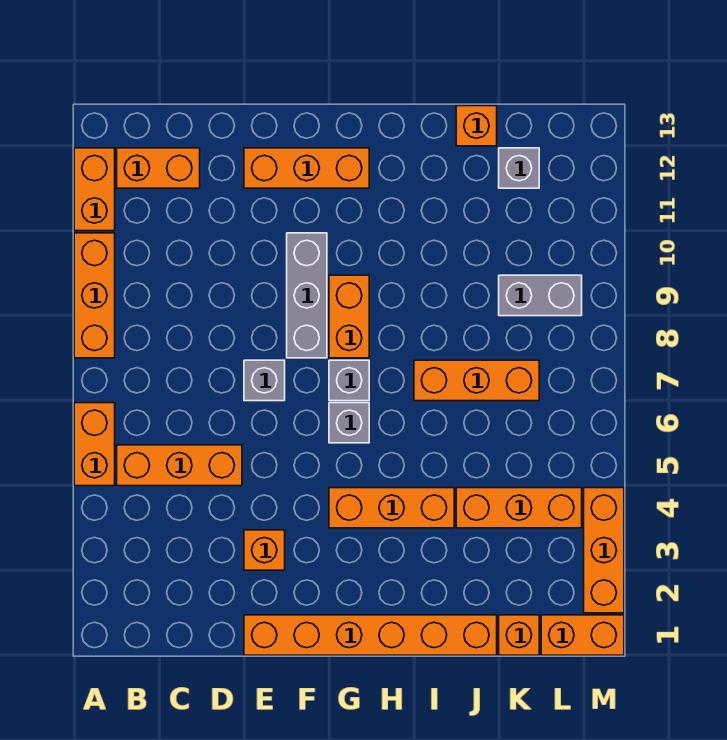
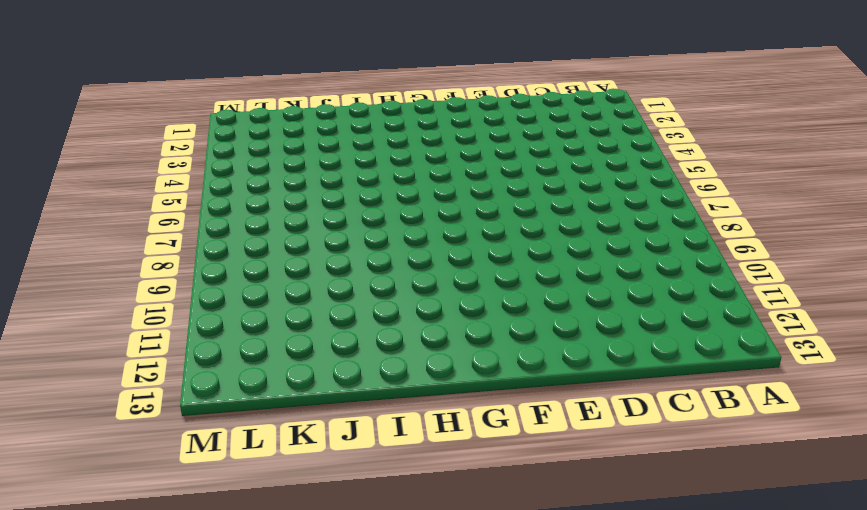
none -> orange 1x2 brick [74,403,115,486]
none -> orange 1x3 brick [74,233,115,358]
none -> orange 1x2 brick [74,148,115,231]

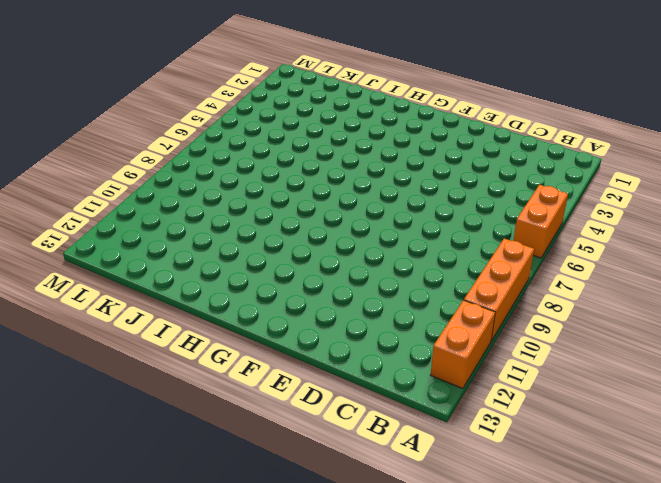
none -> orange 1x3 brick [117,445,242,486]
none -> orange 1x2 brick [117,148,200,188]
none -> orange 1x6 brick [244,615,497,655]

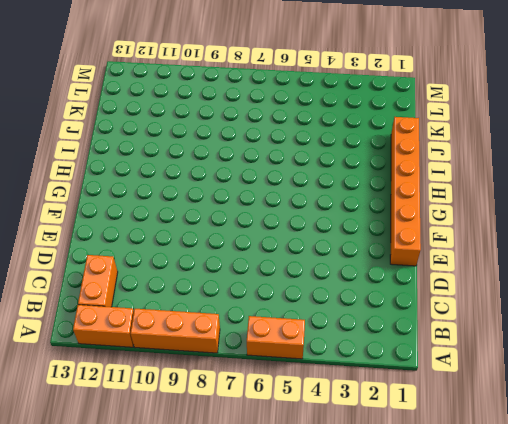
none -> orange 1x3 brick [117,445,242,486]
none -> orange 1x1 brick [244,530,285,570]
none -> grey 1x1 brick [244,360,285,401]

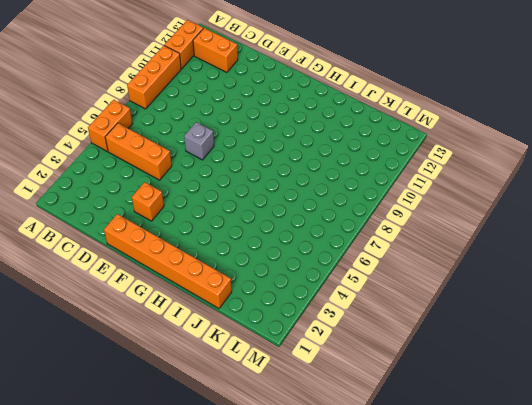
none -> orange 1x3 brick [244,148,369,188]
none -> grey 1x3 brick [287,233,327,358]
none -> orange 1x3 brick [329,488,454,528]

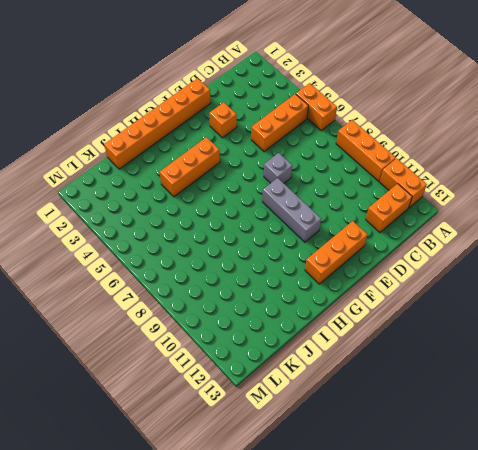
none -> grey 1x1 brick [329,403,369,443]
none -> grey 1x1 brick [329,360,369,401]
none -> orange 1x2 brick [329,275,369,358]

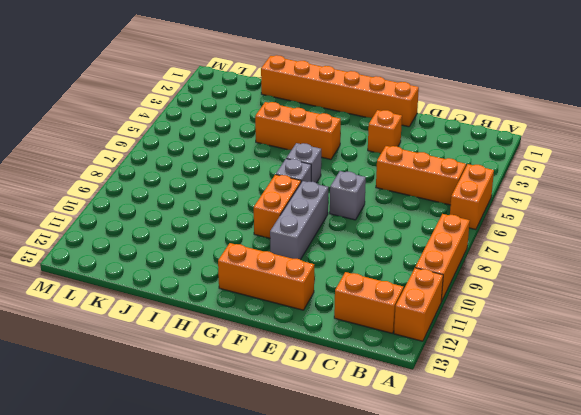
none -> orange 1x3 brick [414,360,539,401]
none -> orange 1x3 brick [456,488,582,528]
none -> orange 1x1 brick [456,106,497,146]

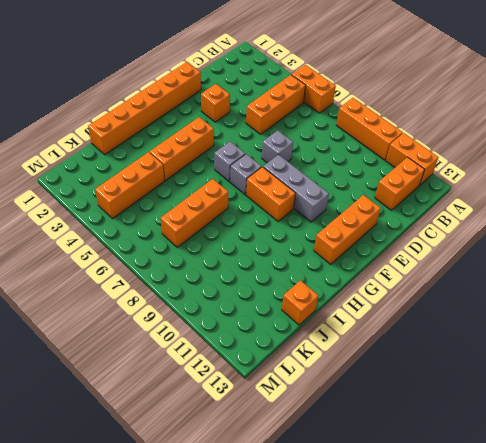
none -> orange 1x1 brick [499,615,539,655]
none -> grey 1x2 brick [499,275,582,316]
none -> grey 1x1 brick [499,148,539,188]

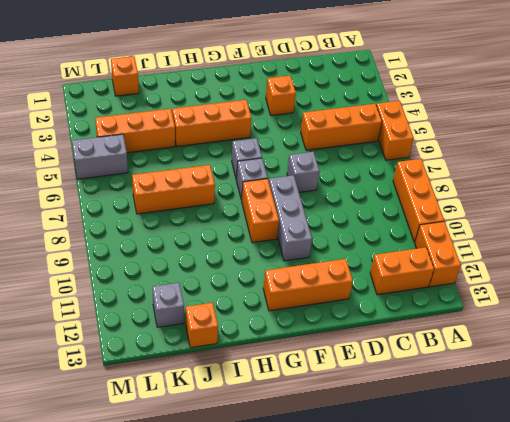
grey 1x2 brick [72,134,128,179] -> grey 1x2 brick moved to [499,275,582,316]
none -> orange 1x6 brick [244,615,497,655]
none -> orange 1x2 brick [541,615,624,655]
none -> orange 1x3 brick [584,488,624,613]

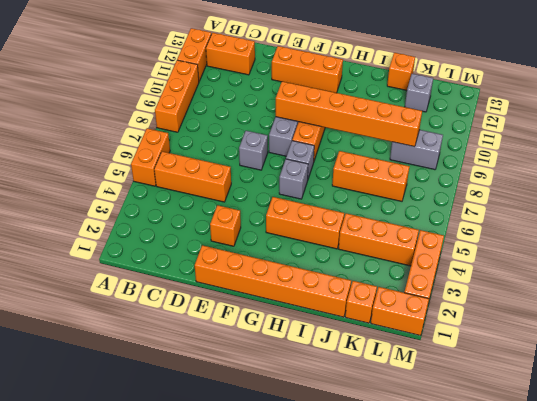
orange 1x6 brick [276,82,422,147] -> none

